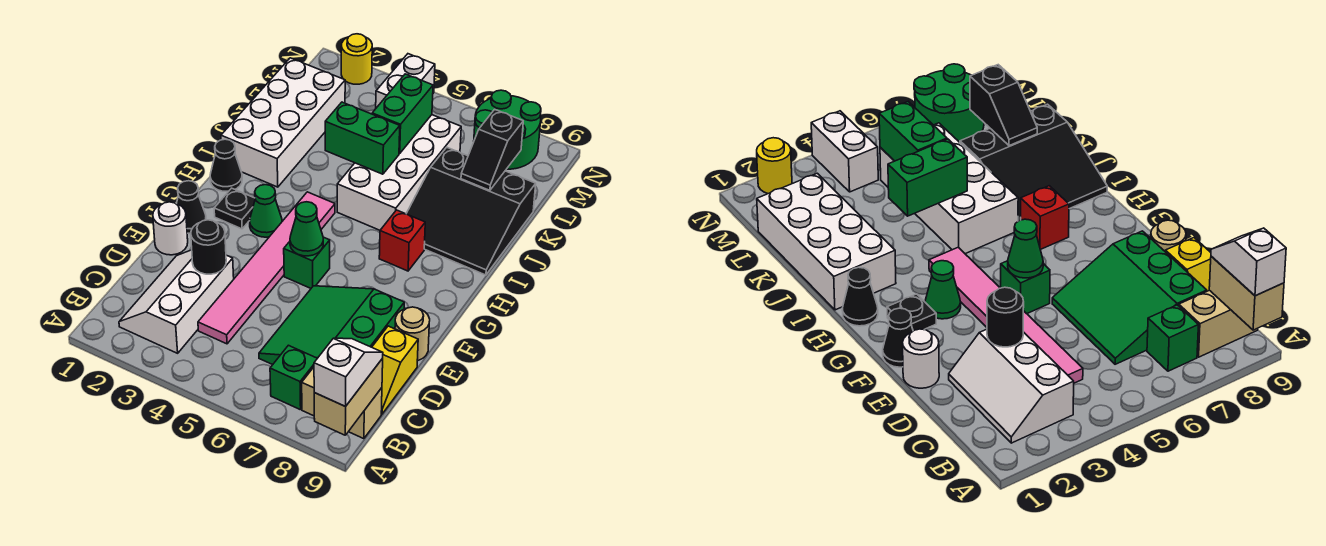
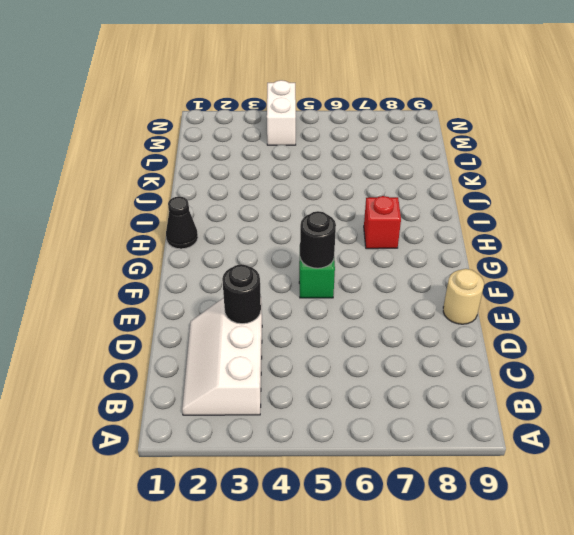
black 1x1 round brick [300,211,336,268] -> green 1x1 cone [290,202,323,256]
none -> green 1x1 brick [270,345,317,410]
none -> tan 1x2 brick [302,367,382,439]
none -> pink 1x6 tile [198,192,335,344]

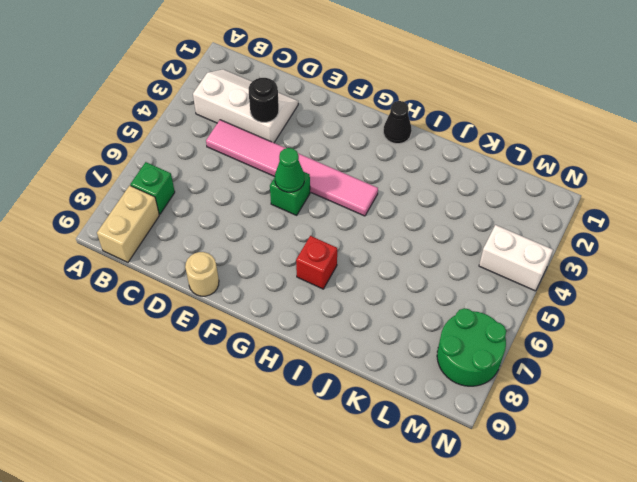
none -> green 3x3 slope [259,286,404,365]
none -> yellow 1x2 slope [372,326,418,414]
none -> white 1x1 round brick [153,202,188,255]

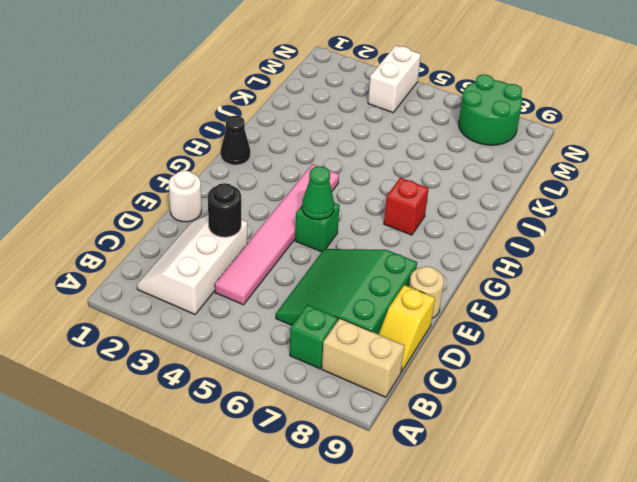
none -> black 1x1 cone [177,181,206,233]
none -> black 1x1 plate [214,188,255,229]
none -> green 1x1 cone [250,185,282,237]

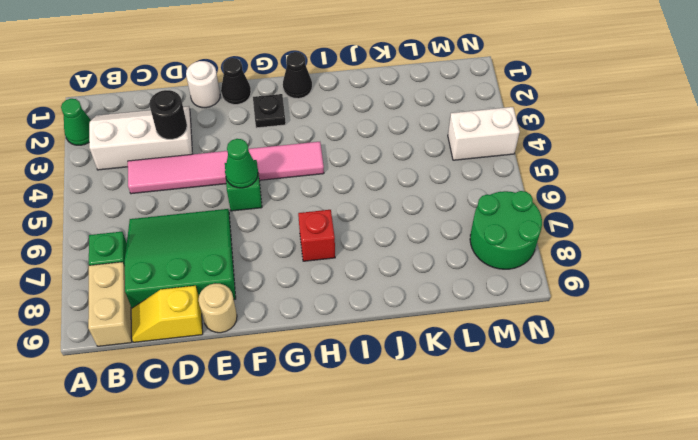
green 1x1 cone [61,99,91,145] -> green 1x1 cone moved to [250,185,282,237]
none -> white 2x4 brick [221,58,345,187]
none -> white 2x4 brick [337,115,461,230]
none -> black 3x3 slope [406,147,536,275]

